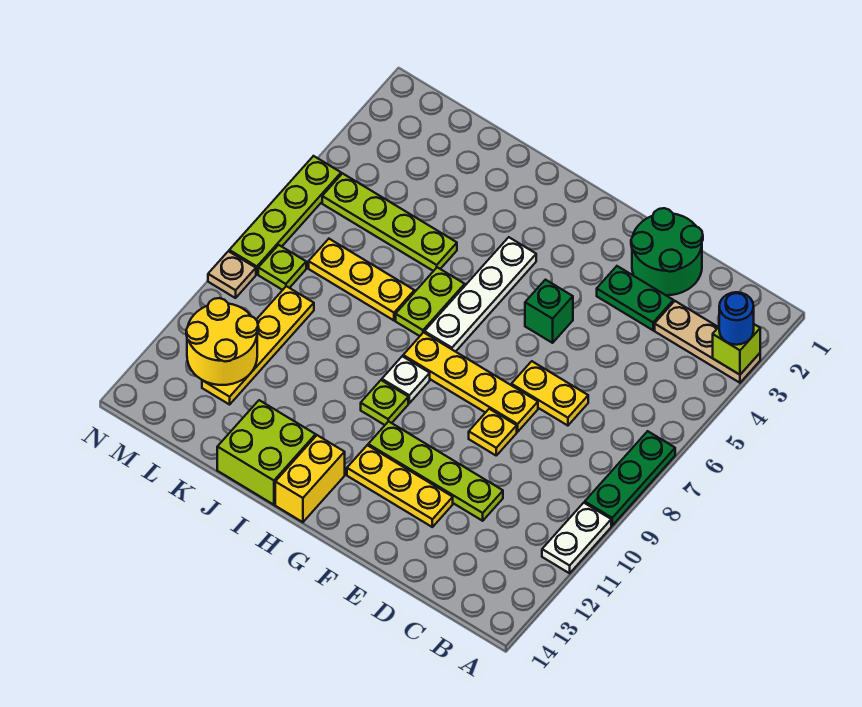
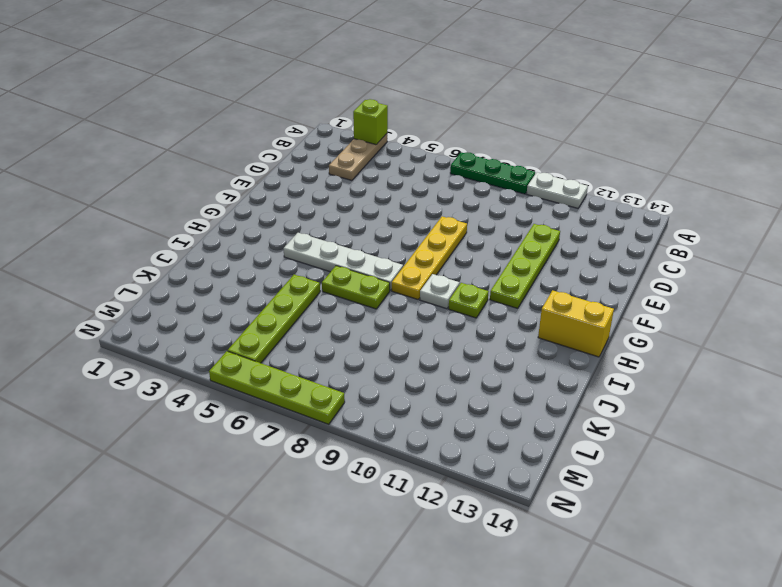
none -> green 2x2 round brick [631,208,703,295]
none -> green 1x2 plate [597,266,673,330]
none -> yellow 1x2 plate [511,361,588,426]

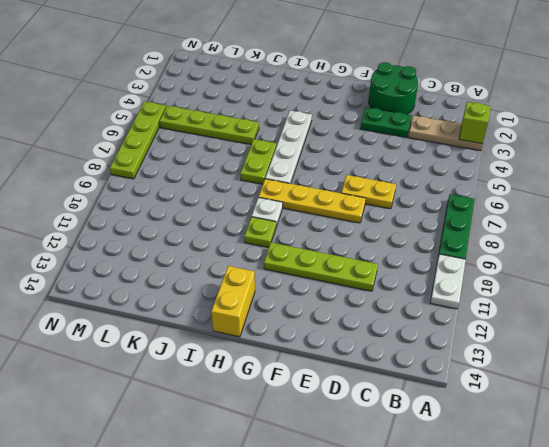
none -> yellow 1x1 plate [469,409,517,455]
none -> yellow 1x3 plate [347,445,453,527]
none -> green 1x1 brick [525,280,573,343]

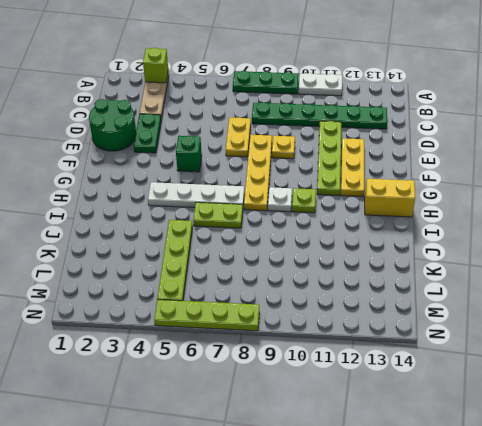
green 1x6 plate [252,102,387,129] -> none
none -> lime 2x2 brick [217,400,316,505]
none -> yellow 1x3 plate [309,239,414,320]
none -> yellow 1x4 plate [202,286,314,405]

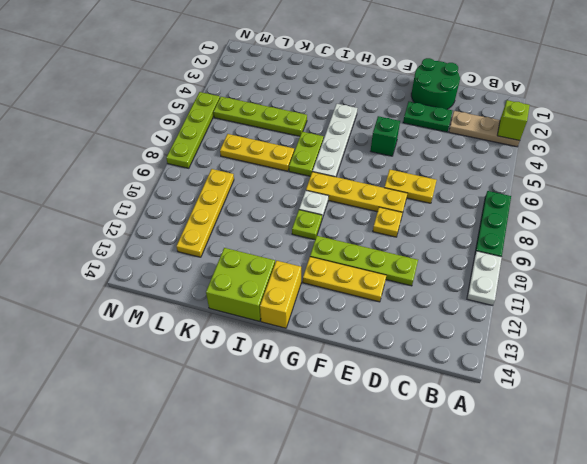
none -> lime 1x1 plate [258,245,306,290]
none -> tan 1x1 plate [208,251,256,298]
none -> yellow 2x2 round brick [186,298,258,385]

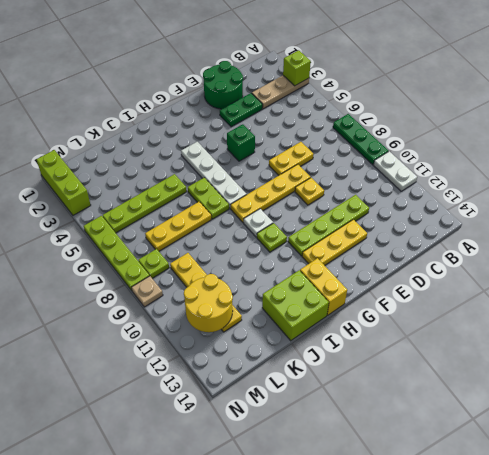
lime 1x3 brick [37,150,91,215] -> none
none -> blue 1x1 round brick [719,292,754,345]

